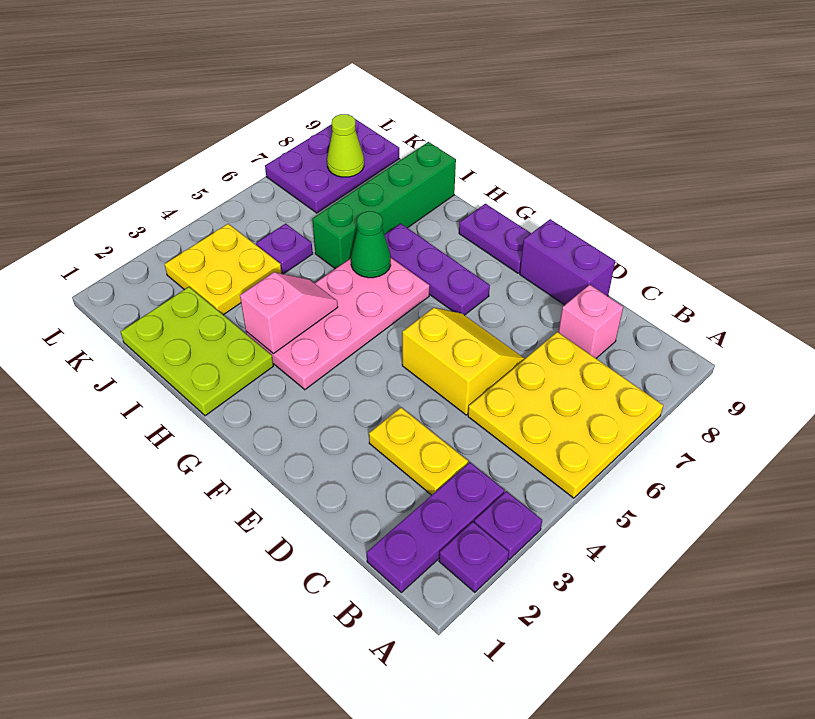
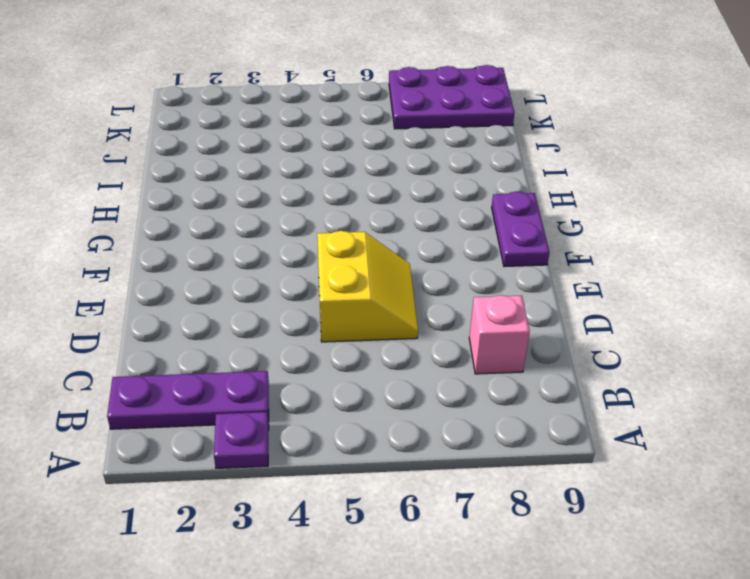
none -> purple 1x1 plate [439,522,509,592]
none -> yellow 3x3 plate [468,332,663,498]
none -> yellow 1x2 plate [369,408,468,495]

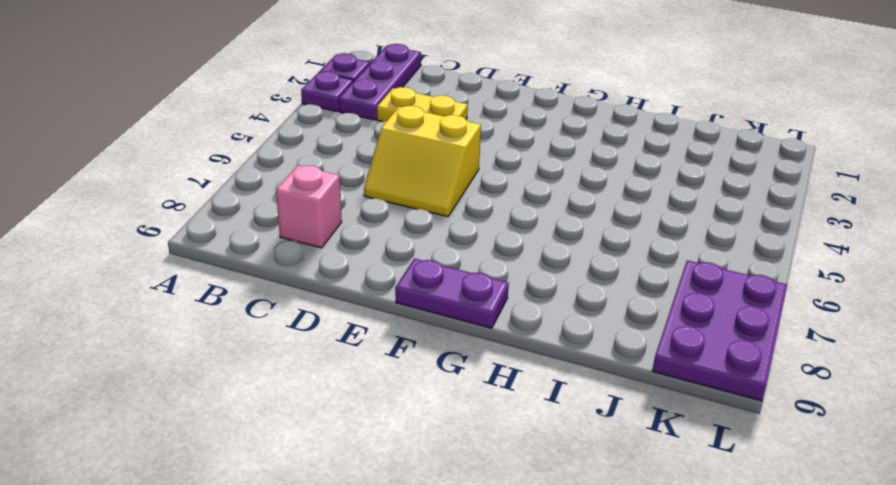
none -> yellow 3x3 plate [468,332,663,498]
none -> purple 1x2 brick [520,219,615,305]
none -> purple 1x3 plate [385,223,490,315]

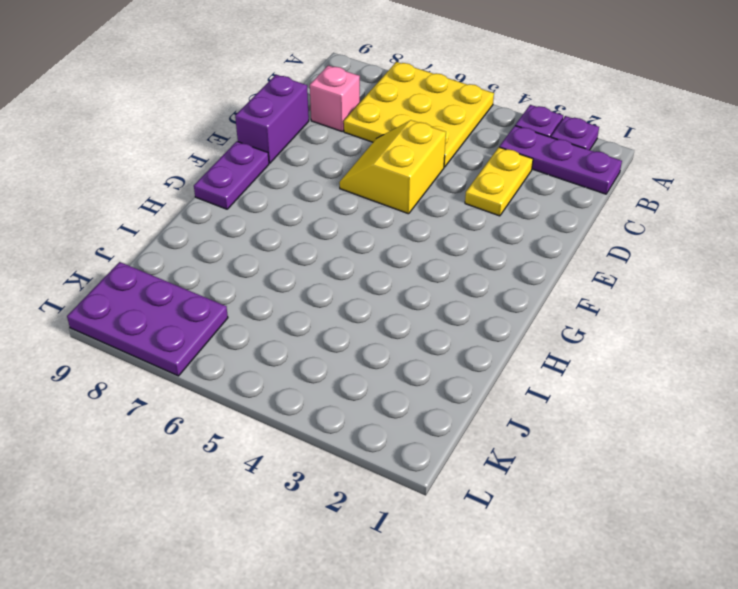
none -> purple 1x3 plate [385,223,490,315]
none -> pink 2x4 plate [246,258,430,390]
none -> lime 2x3 plate [121,287,273,416]

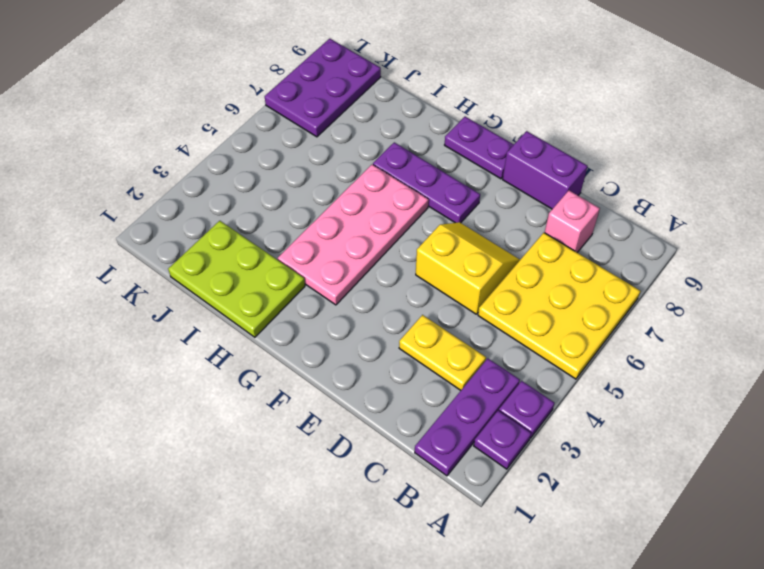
none -> green 1x4 brick [312,142,456,269]
none -> yellow 2x2 plate [165,224,282,315]
none -> purple 1x1 plate [256,224,313,274]

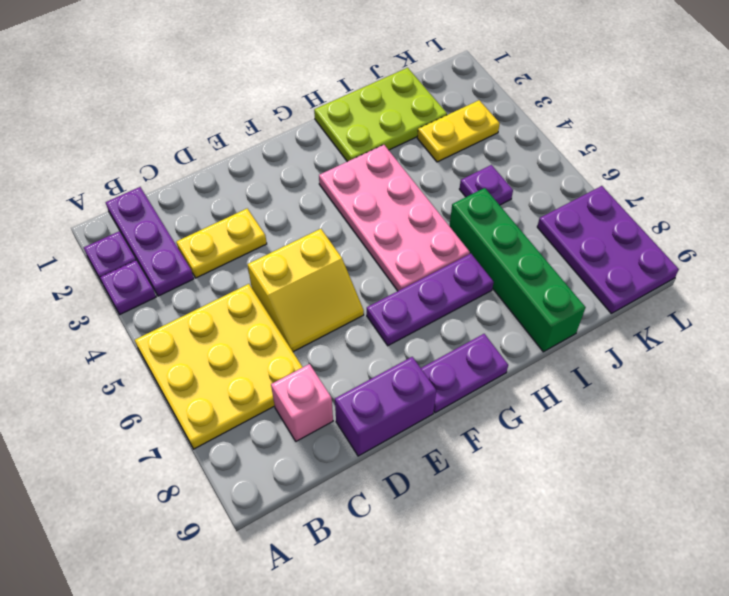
yellow 1x2 plate [417,100,500,162] -> yellow 2x2 plate [165,224,282,315]
none -> pink 1x2 slope [240,272,338,354]
none -> green 1x1 cone [351,211,391,278]
none -> lime 1x1 cone [327,114,364,177]

